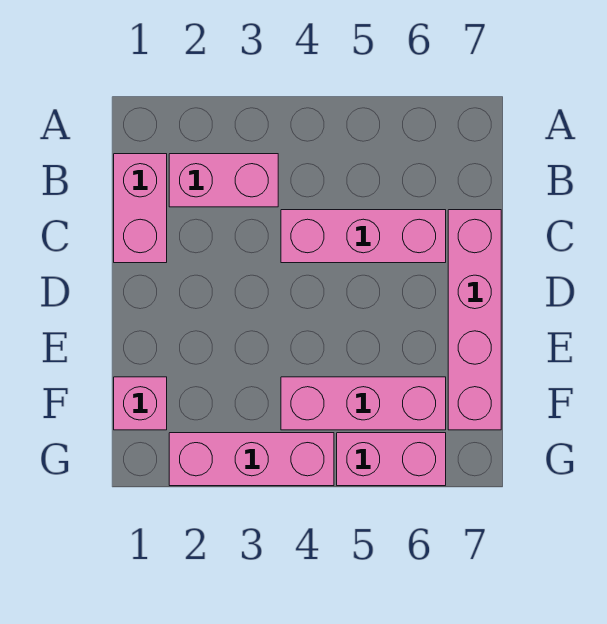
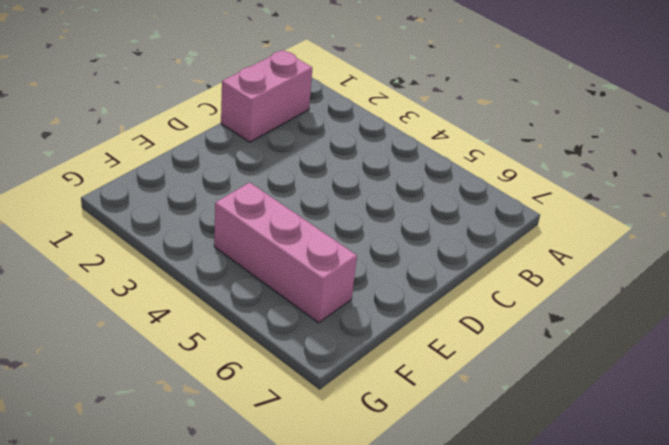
none -> pink 1x2 brick [169,154,278,207]
none -> pink 1x3 brick [281,210,446,263]

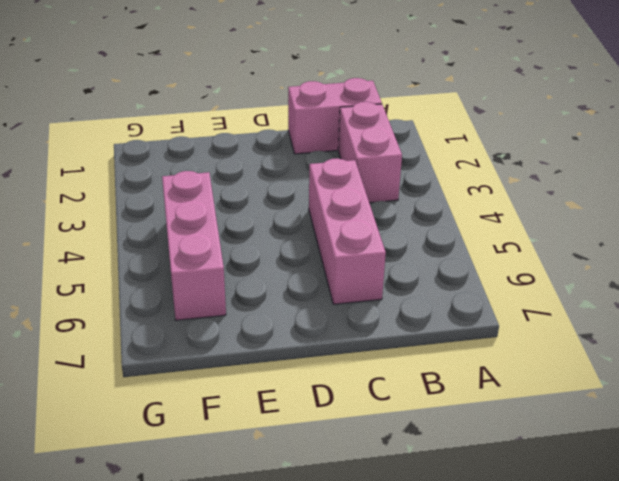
none -> pink 1x4 brick [448,210,501,430]
none -> pink 1x1 brick [114,377,167,430]

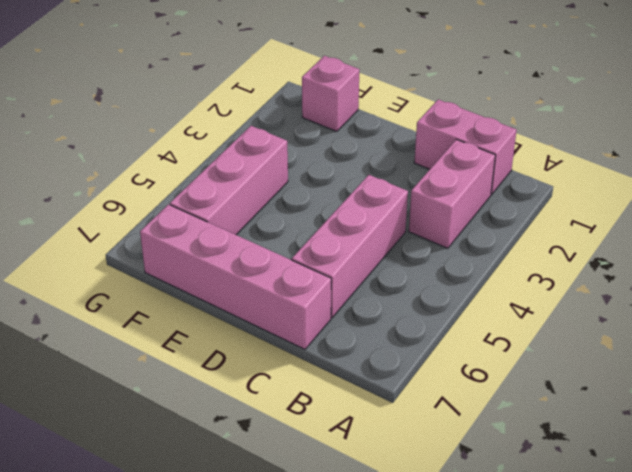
none -> pink 1x3 brick [169,433,334,486]
none -> pink 1x2 brick [337,433,446,486]

